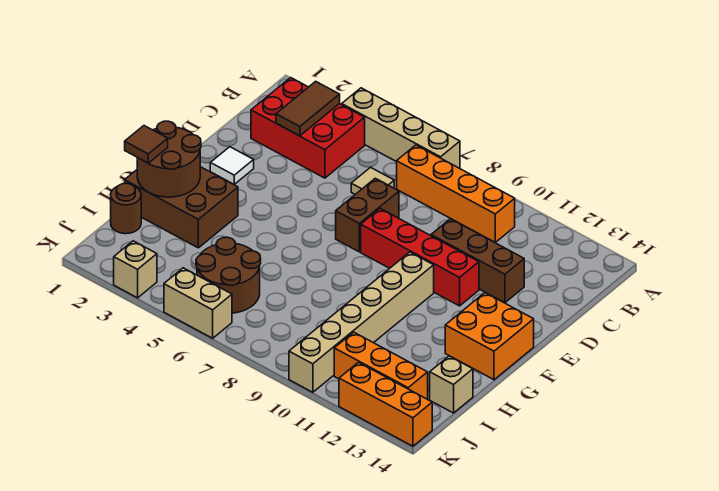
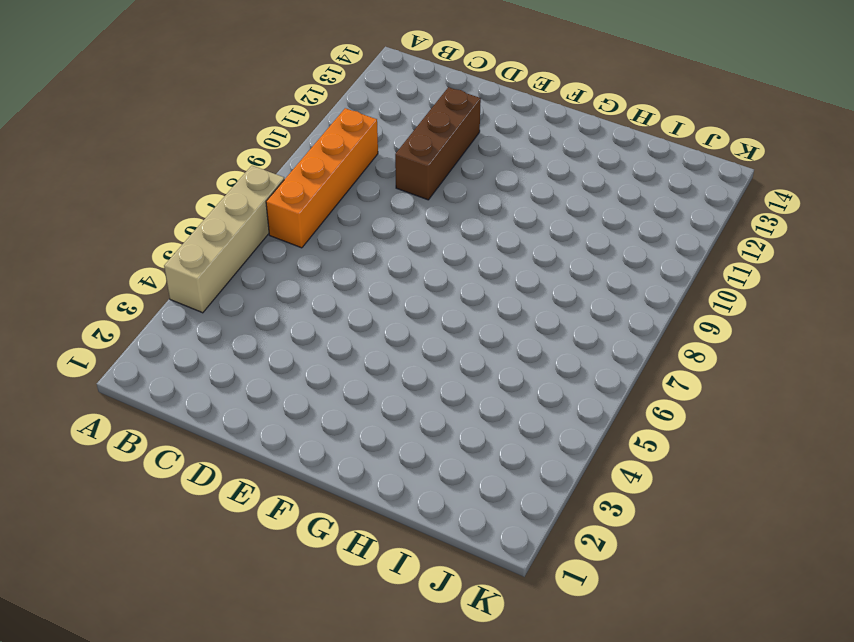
none -> red 2x3 brick [251,78,365,178]
none -> tan 1x1 tile [351,167,394,194]
none -> brown 1x2 brick [336,178,399,252]

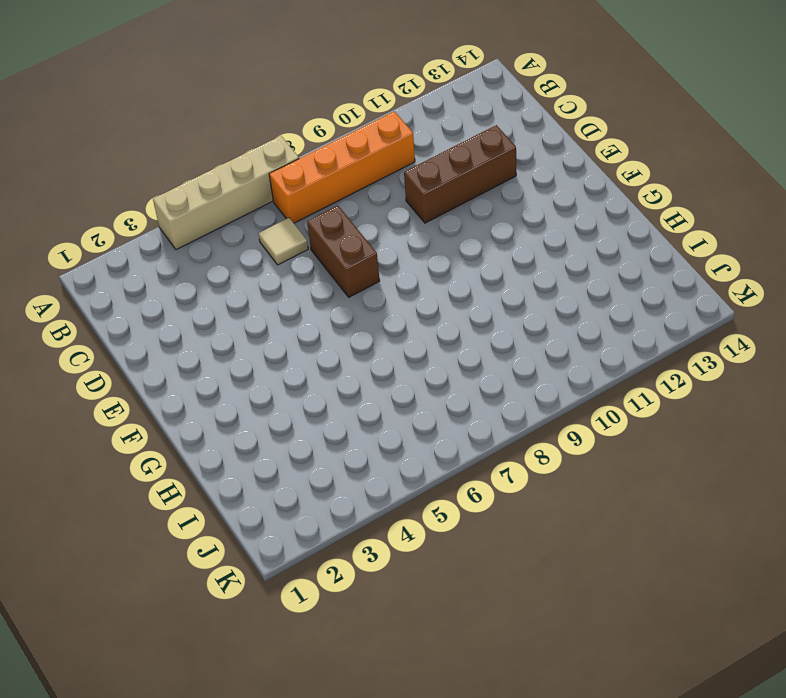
none -> red 2x3 brick [251,78,365,178]
none -> white 1x1 tile [210,147,254,184]
none -> red 1x4 brick [361,209,479,306]

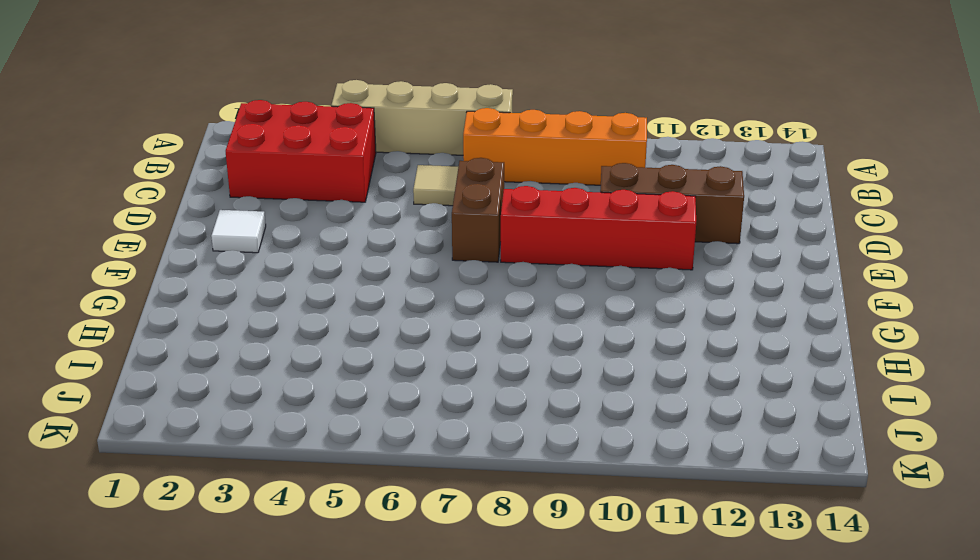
none -> tan 1x6 brick [289,252,434,392]
none -> orange 2x2 brick [445,293,534,380]
none -> brown 2x3 brick [125,167,238,248]

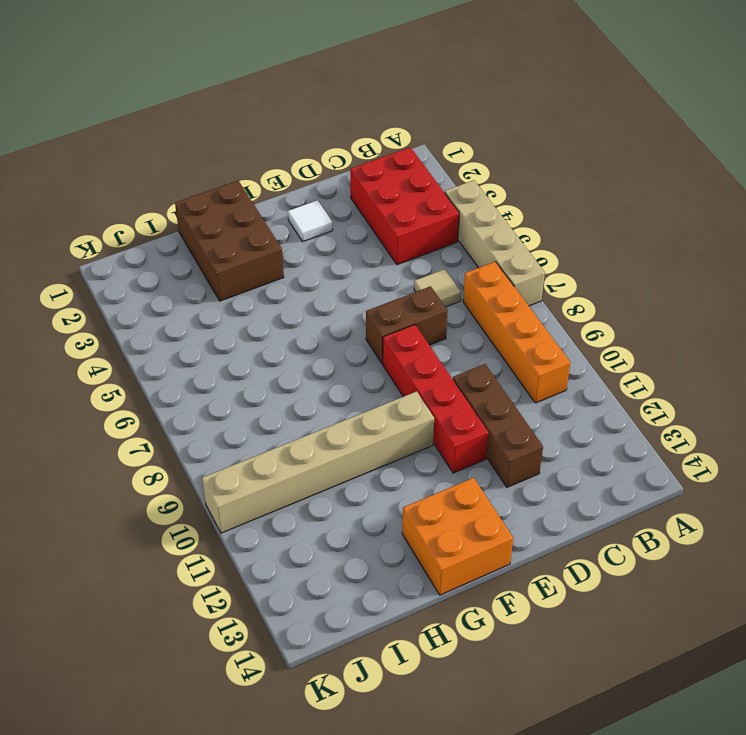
none -> brown 1x1 round brick [111,183,141,234]
none -> brown 2x2 round brick [196,237,261,313]
none -> tan 1x1 brick [430,356,473,413]

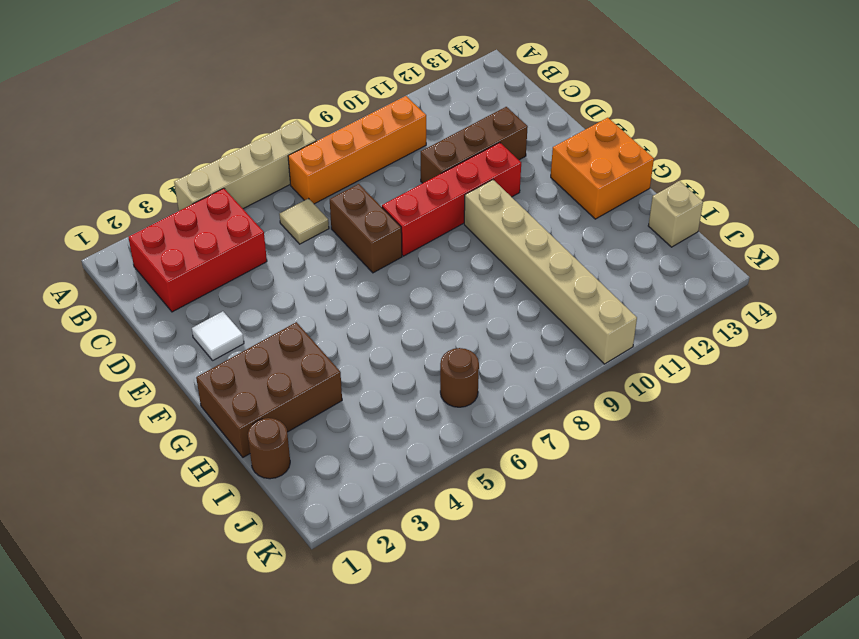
brown 1x1 round brick [440,348,479,407] -> brown 2x2 round brick [196,237,261,313]
none -> orange 1x3 brick [334,332,428,399]
none -> tan 1x1 brick [114,241,157,298]
none -> tan 1x2 brick [164,268,232,338]

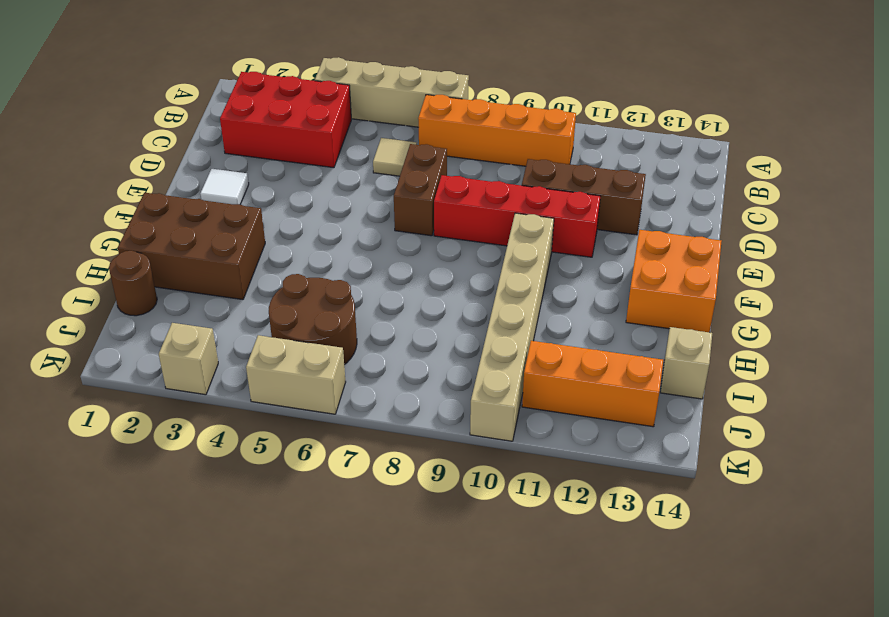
none -> orange 1x3 brick [339,362,432,446]
none -> brown 1x2 tile [276,81,340,136]
none -> brown 2x2 round brick [137,121,201,197]

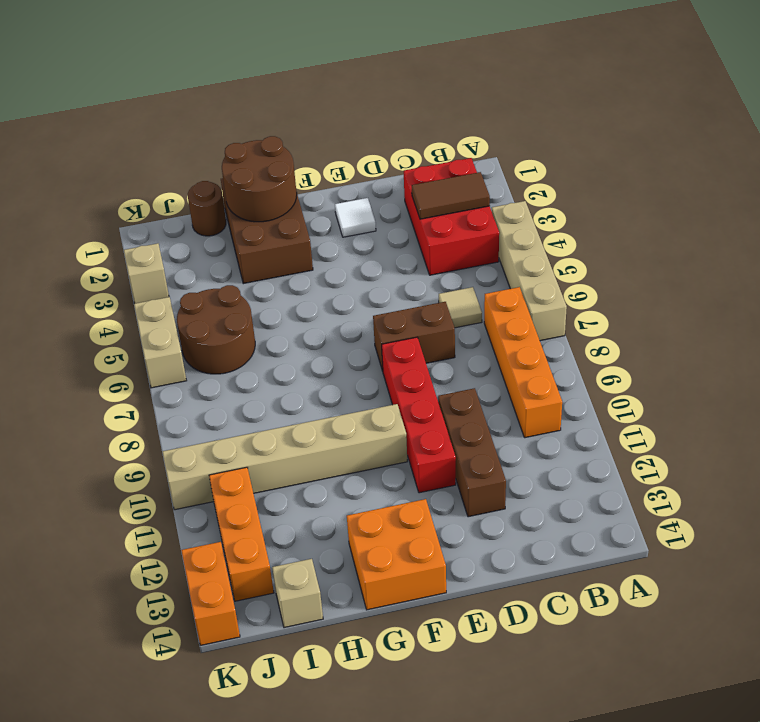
orange 1x2 brick [181,542,240,645] -> orange 1x3 brick [339,362,432,446]
none -> brown 1x1 tile [125,126,168,163]

